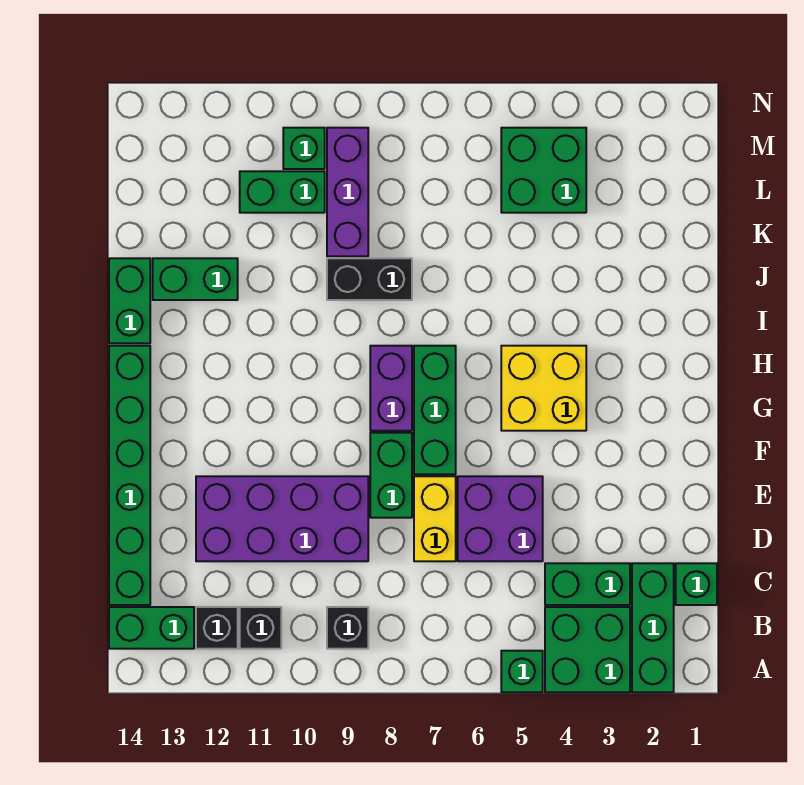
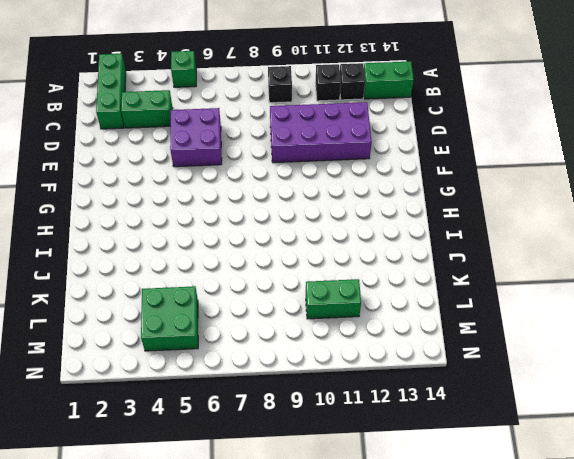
none -> green 2x2 brick [545,607,630,692]
none -> green 1x1 brick [676,563,717,605]
none -> green 1x6 brick [109,346,150,605]

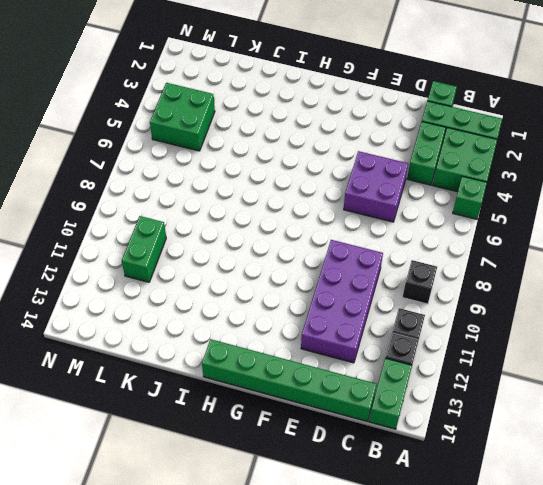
none -> yellow 1x2 brick [414,476,456,561]
none -> green 1x2 brick [370,433,412,518]
none -> green 1x3 brick [414,346,456,474]

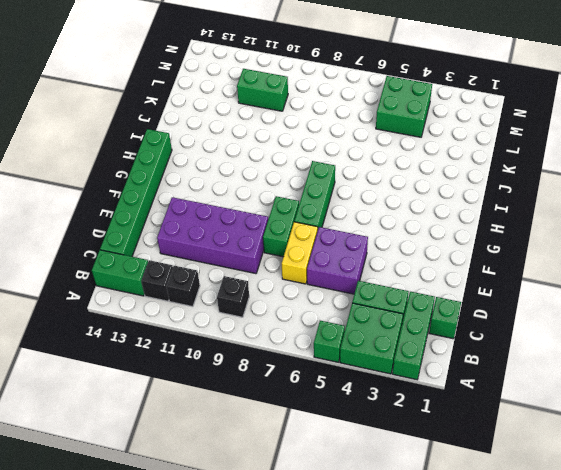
none -> yellow 2x2 brick [501,346,586,431]
none -> purple 1x2 brick [370,346,412,431]
none -> green 1x2 brick [109,258,150,343]

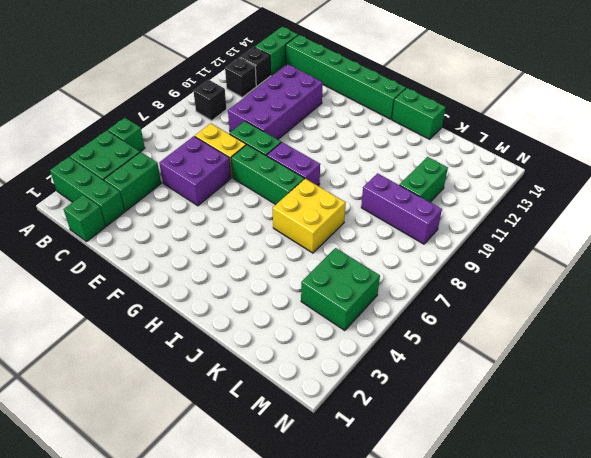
yellow 2x2 brick [273,179,346,253] -> yellow 2x2 brick moved to [501,346,586,431]
none -> black 1x2 brick [327,258,412,300]
none -> green 1x2 brick [153,258,238,300]
none -> green 1x1 brick [283,128,325,169]

